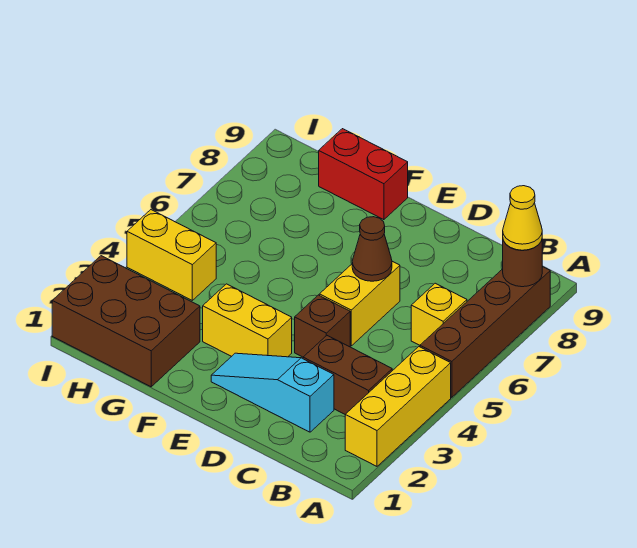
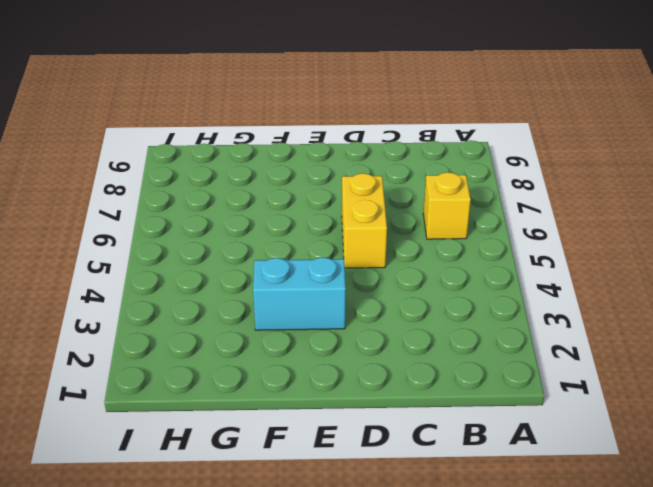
cyan 1x2 brick [253,257,346,330] -> yellow 1x2 brick [203,284,292,357]
none -> yellow 1x3 brick [345,347,451,466]
none -> brown 1x4 brick [420,267,550,397]
none -> brown 1x2 brick [303,336,392,414]

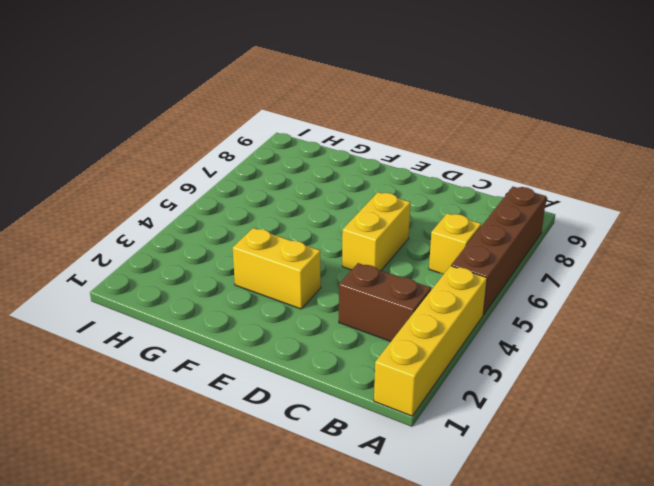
yellow 1x4 brick [374,266,487,416] -> yellow 1x3 brick [345,347,451,466]
none -> cyan 1x3 slope [211,353,334,432]
none -> brown 1x1 brick [295,295,350,357]
none -> red 1x2 brick [319,129,408,220]

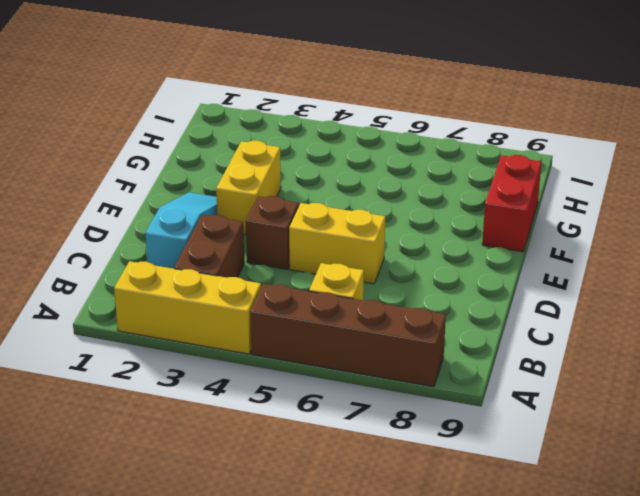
none -> brown 2x3 brick [52,256,200,387]
none -> yellow 1x2 brick [127,210,216,300]
none -> brown 1x1 round brick [503,240,542,287]

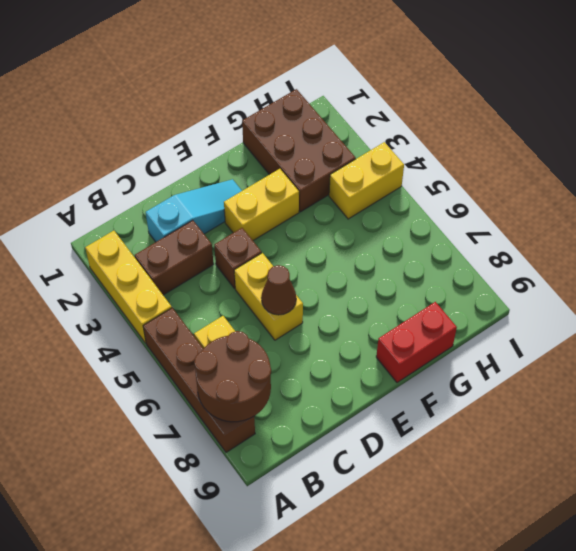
brown 2x2 round brick [194,331,271,422] -> brown 1x1 round brick [503,240,542,287]
brown 2x3 brick [242,89,356,212] -> brown 2x3 brick turned to [52,256,200,387]
none -> yellow 1x1 cone [503,186,542,250]

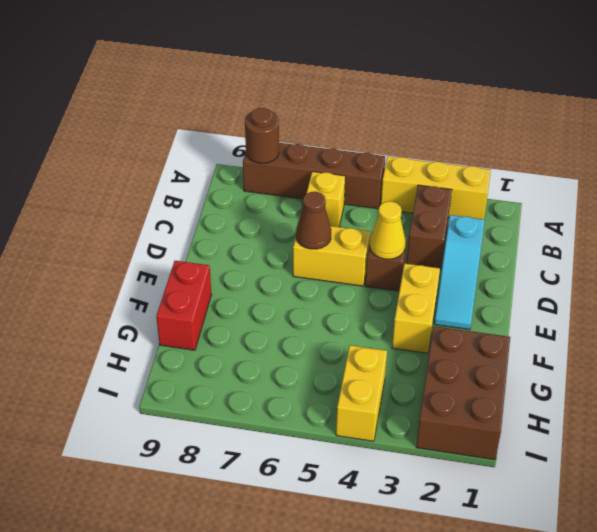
yellow 1x1 cone [370,201,405,259] -> yellow 1x1 cone moved to [503,186,542,250]

